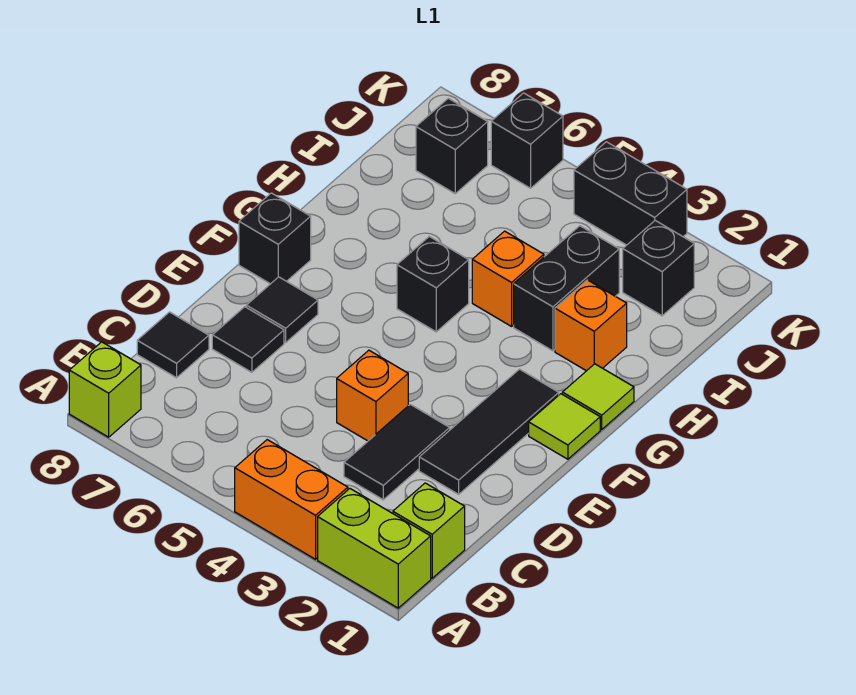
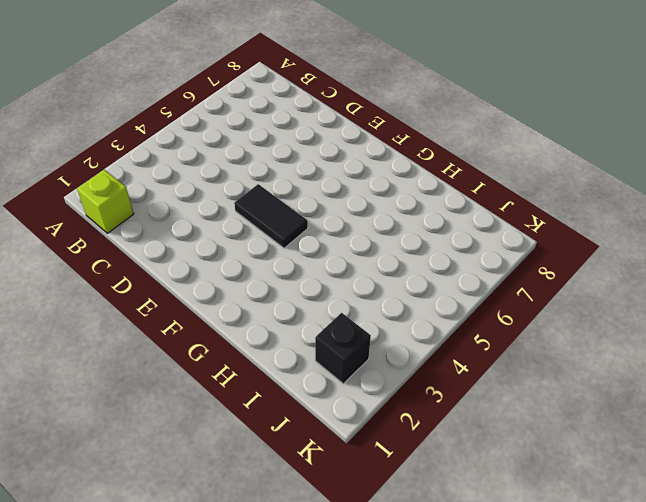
black 1x2 tile [234,184,308,248] -> black 1x2 tile moved to [344,404,450,500]
none -> lime 1x2 brick [318,489,431,608]
none -> orange 1x2 brick [235,440,348,559]
none -> lime 1x1 brick [69,342,141,437]

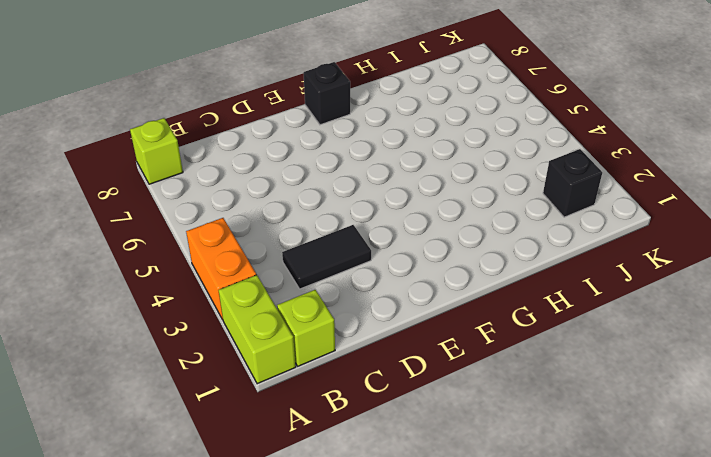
none -> black 1x1 tile [137,312,209,378]
none -> black 1x3 tile [419,369,559,494]
none -> orange 1x1 brick [337,350,408,441]

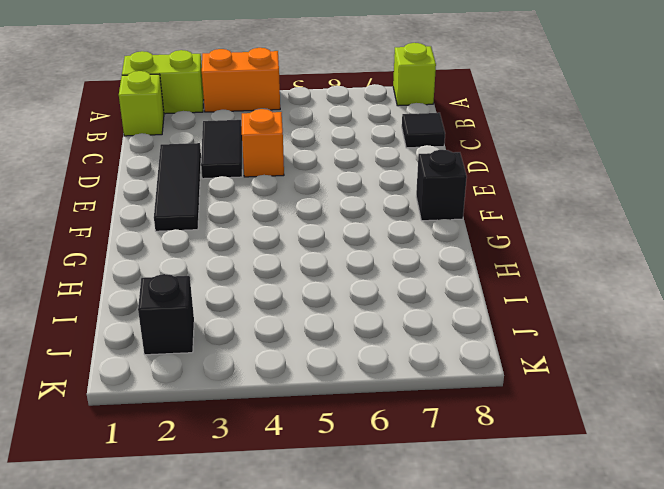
none -> black 1x1 tile [212,307,284,372]
none -> black 1x1 tile [246,277,318,342]
none -> lime 1x1 tile [529,394,600,459]

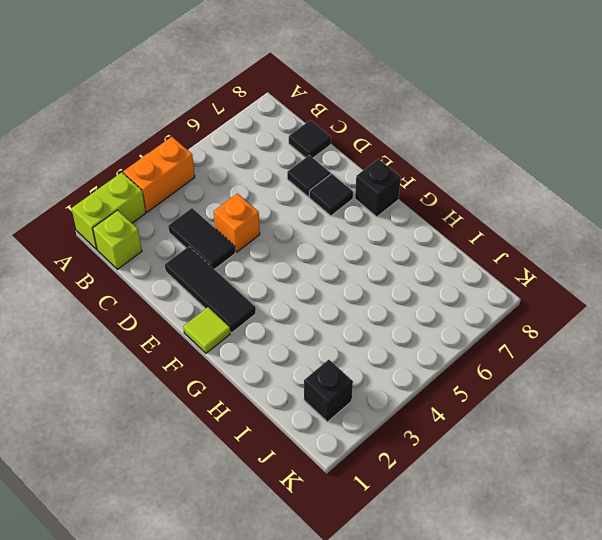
none -> lime 1x1 brick [69,342,141,437]
none -> lime 1x1 tile [562,364,634,429]
none -> black 1x1 brick [397,237,469,332]

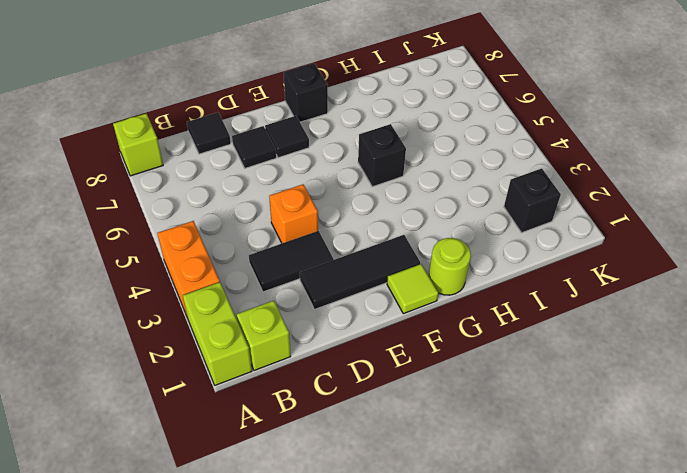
lime 1x1 round brick [429,238,471,295] -> lime 1x1 tile [562,364,634,429]
none -> orange 1x1 brick [555,280,627,371]
none -> black 1x2 brick [514,226,619,351]
none -> orange 1x1 brick [472,231,544,326]

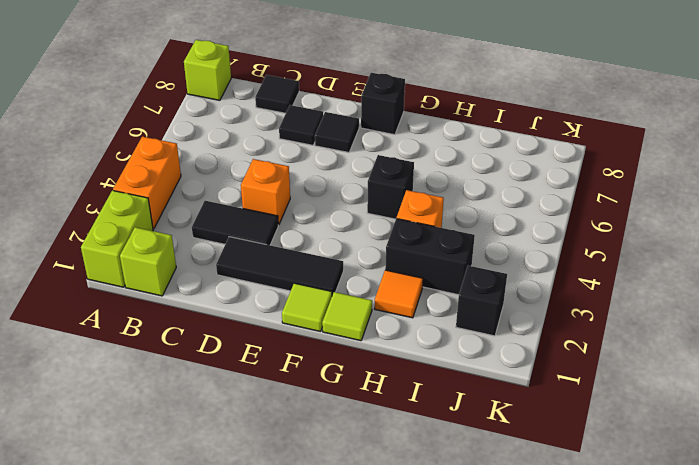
orange 1x1 tile [374,270,423,318] -> orange 1x1 brick [555,280,627,371]
none -> black 1x1 brick [416,98,488,194]
none -> black 1x2 brick [574,142,687,245]
none -> black 1x1 brick [491,93,563,188]

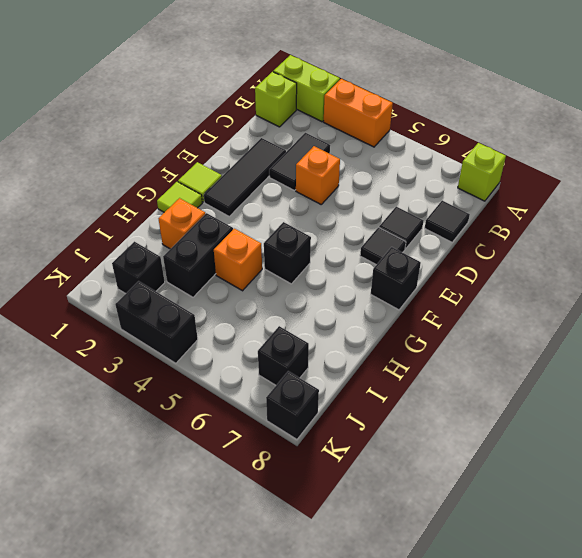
black 1x1 brick [266,371,319,439] -> black 1x1 brick moved to [491,93,563,188]

